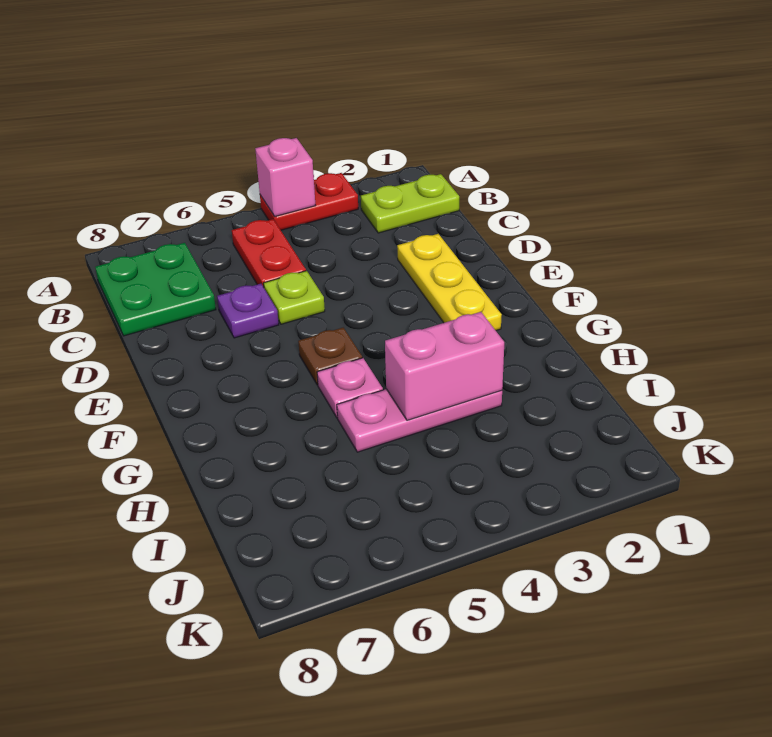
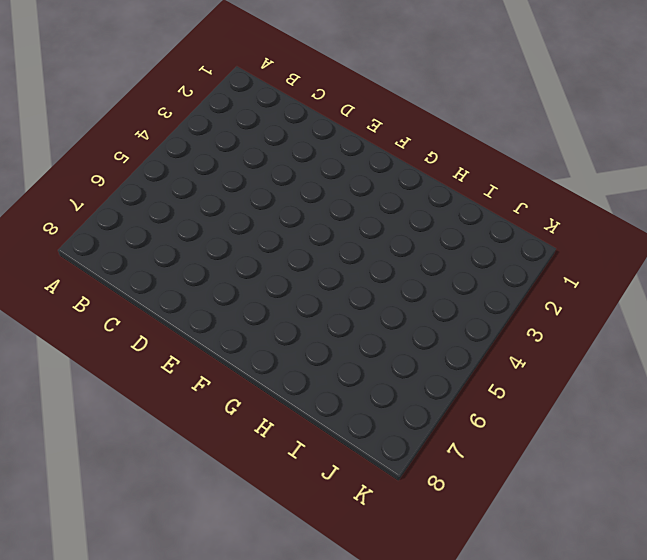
none -> red 1x2 plate [260,173,358,230]
none -> lime 1x2 plate [361,174,459,233]
none -> red 1x2 plate [232,219,306,287]

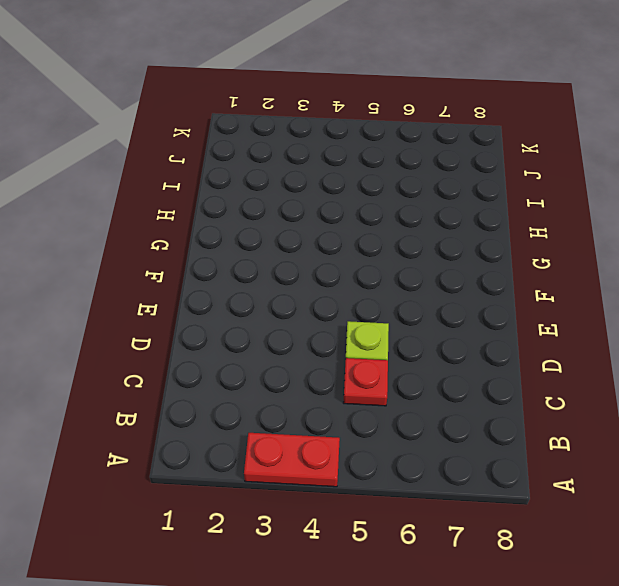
red 1x1 plate [343,358,388,406] -> red 1x2 plate [232,219,306,287]
none -> lime 1x2 plate [361,174,459,233]
none -> green 2x2 plate [95,243,216,336]
none -> yellow 1x3 plate [397,234,502,330]

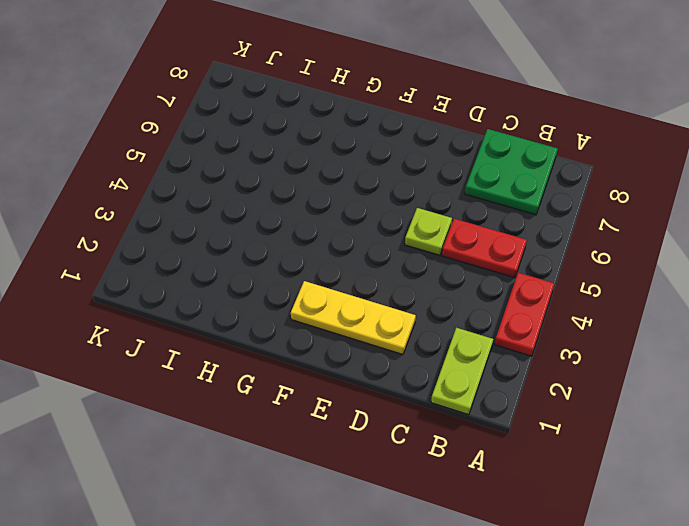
none -> purple 1x1 plate [217,284,279,338]
none -> brown 1x1 plate [298,328,362,385]
none -> pink 1x1 plate [317,358,383,418]

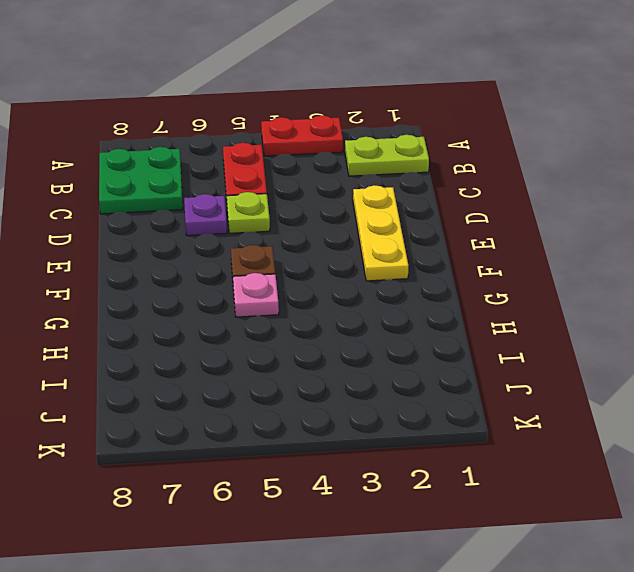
none -> pink 1x3 plate [337,389,502,452]
none -> pink 1x1 brick [255,138,316,216]
none -> pink 1x2 brick [385,312,504,420]

